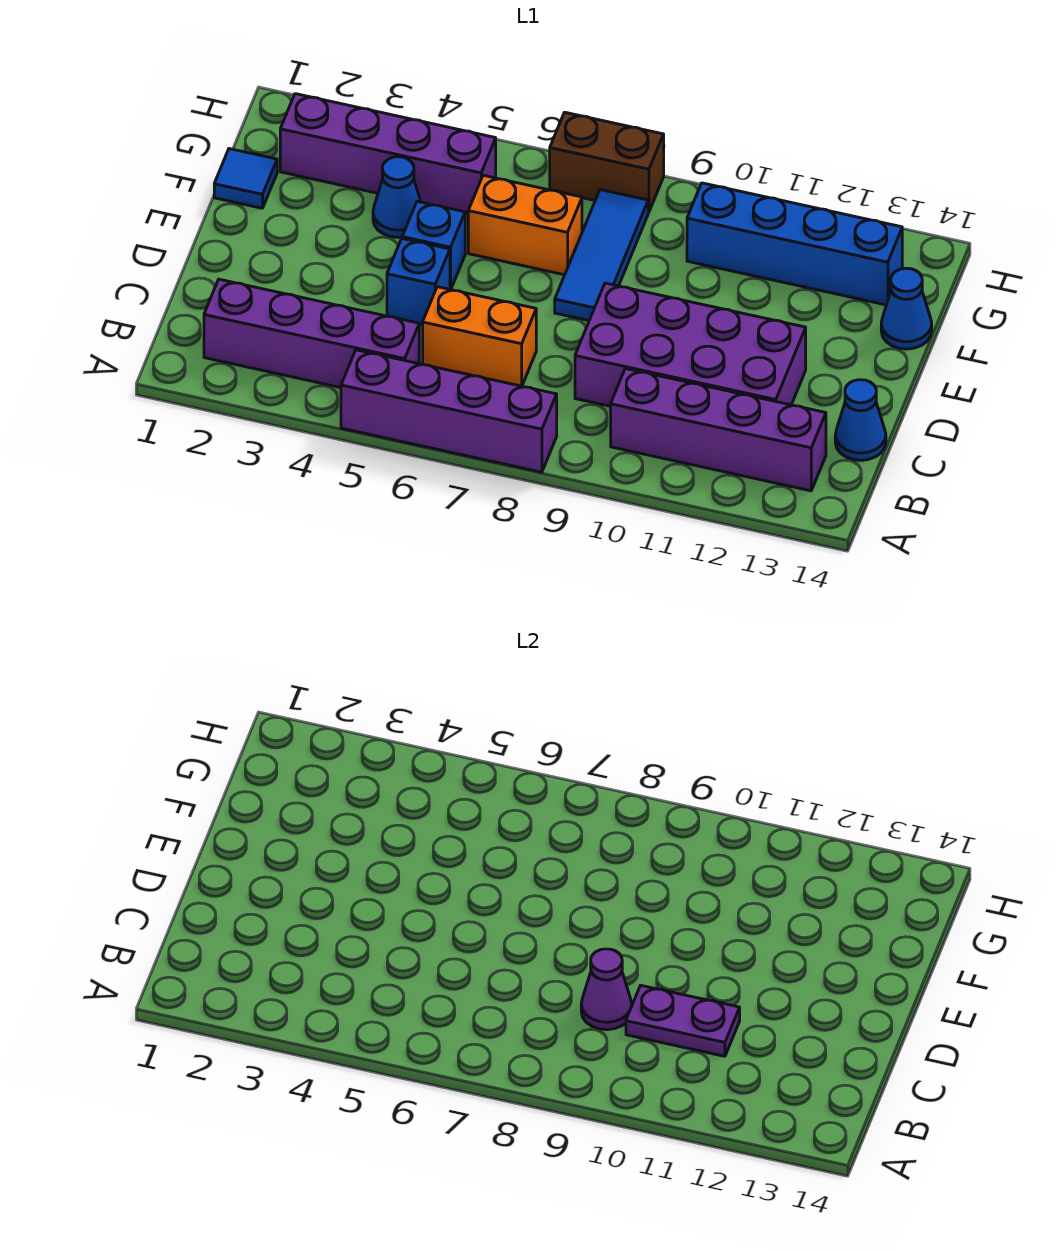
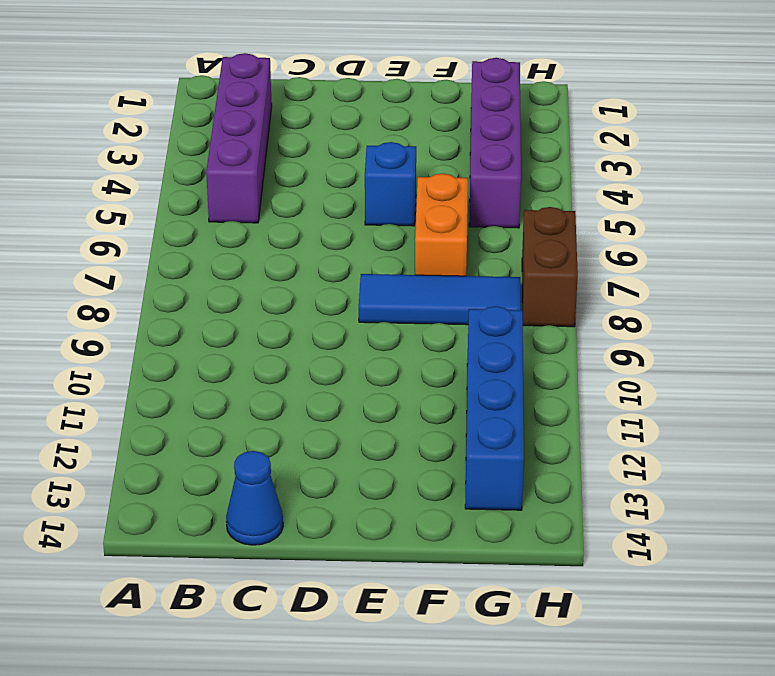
none -> purple 1x4 brick [341,350,557,472]
none -> purple 1x4 brick [611,369,826,491]
none -> orange 1x2 brick [423,287,536,386]

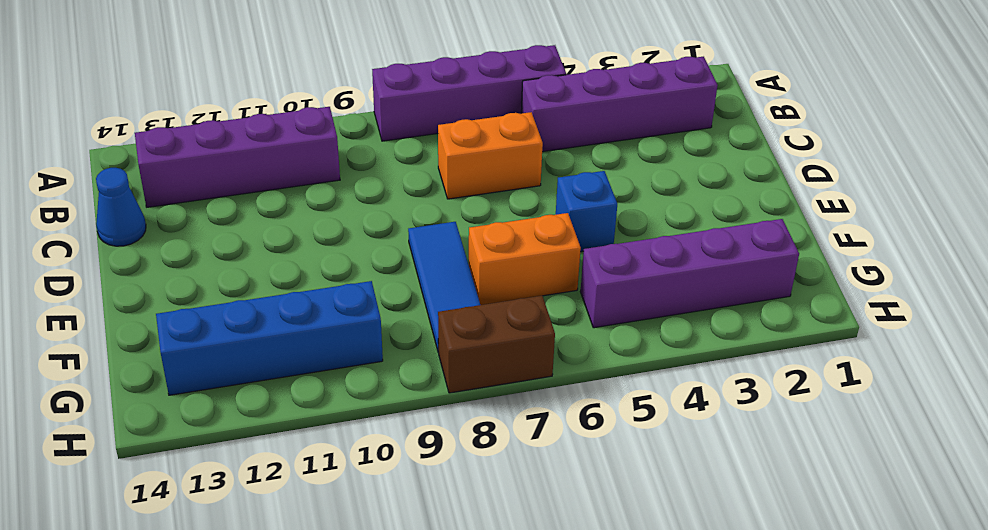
none -> purple 2x4 brick [575,283,806,406]
none -> blue 1x1 brick [387,239,450,325]
none -> blue 1x1 tile [214,149,277,208]

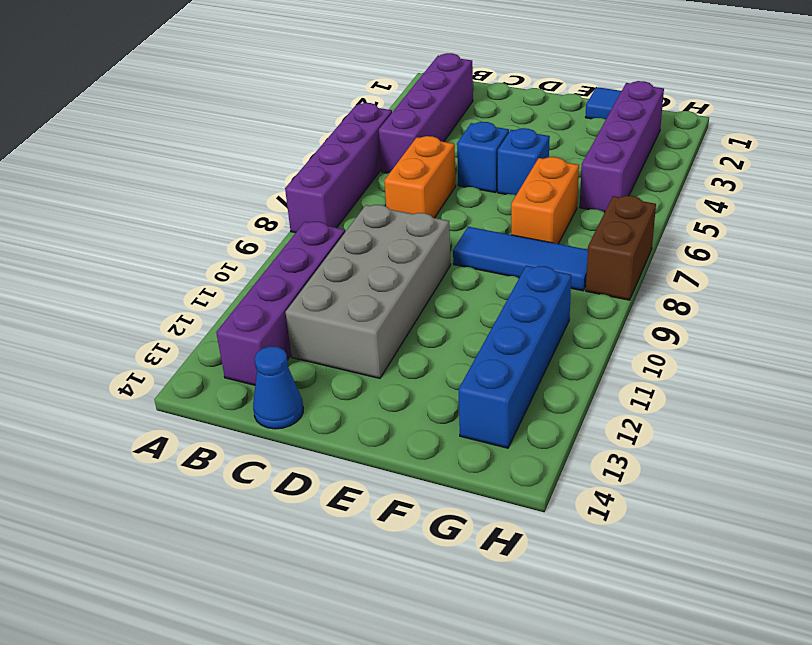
grey 2x4 brick [285,205,451,378] -> purple 2x4 brick [575,283,806,406]
none -> blue 1x1 cone [373,157,421,237]
none -> blue 1x1 cone [881,268,932,349]
none -> purple 1x1 cone [581,949,632,1030]

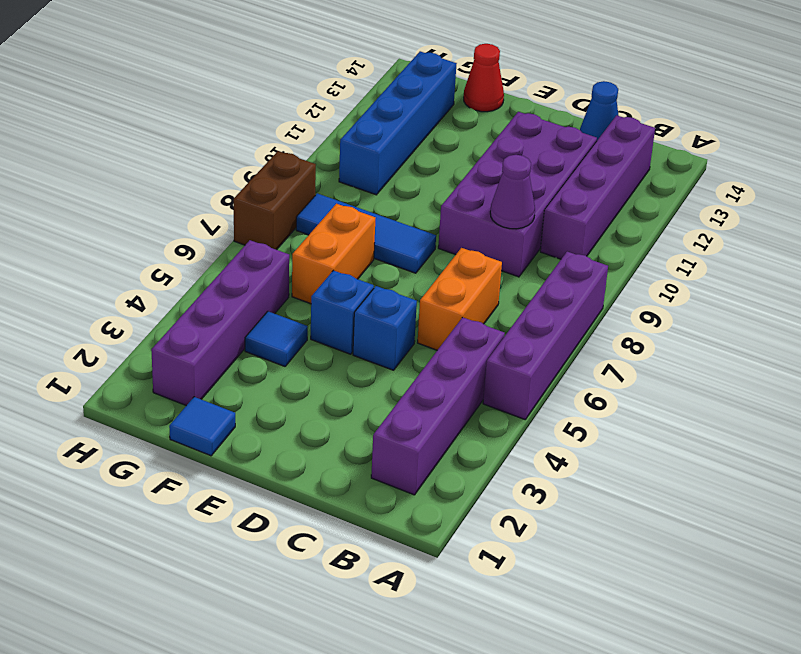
blue 1x1 tile [245,311,308,366] -> blue 1x1 cone [373,157,421,237]
red 1x1 cone [464,44,504,112] -> blue 1x1 cone [881,268,932,349]
none -> purple 1x2 plate [626,986,740,1056]

